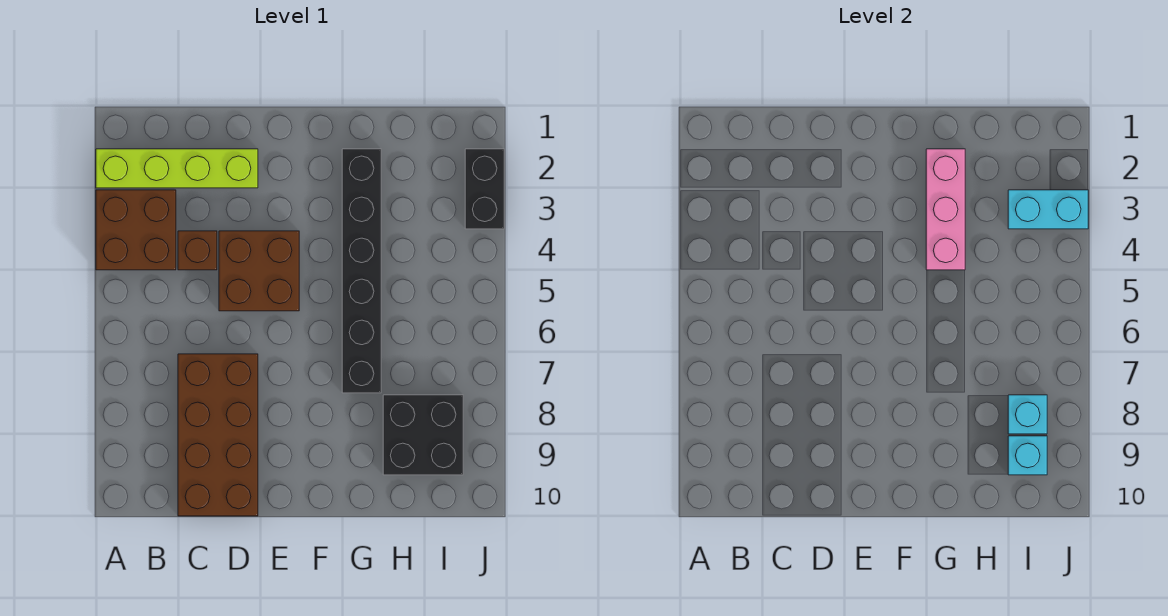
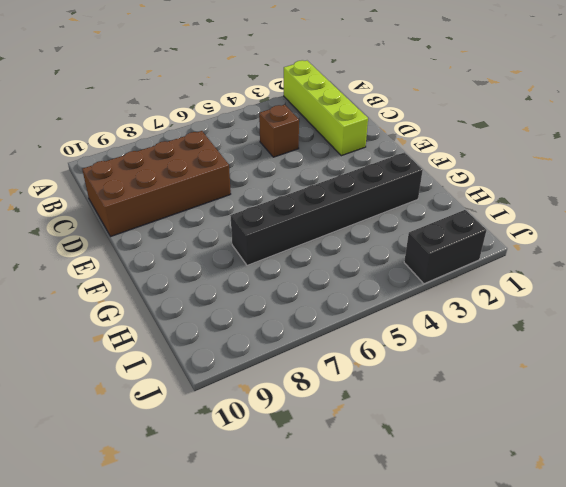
none -> brown 2x2 brick [96,190,176,270]
none -> brown 2x2 brick [219,231,299,311]
none -> black 2x2 brick [383,395,463,475]

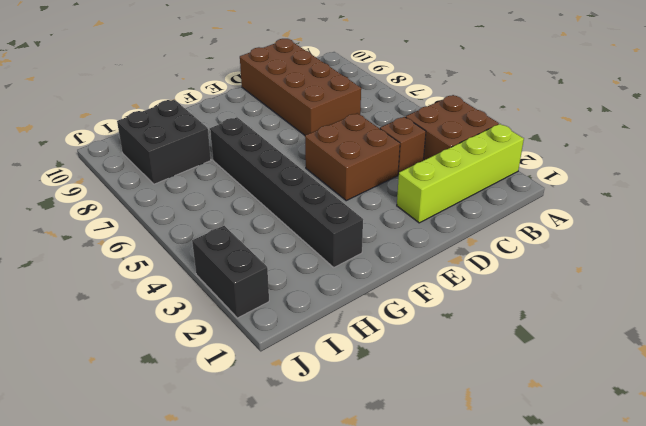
none -> pink 1x3 brick [926,149,965,270]
none -> cyan 1x2 brick [1008,190,1088,229]
none -> cyan 1x1 brick [1008,395,1047,434]

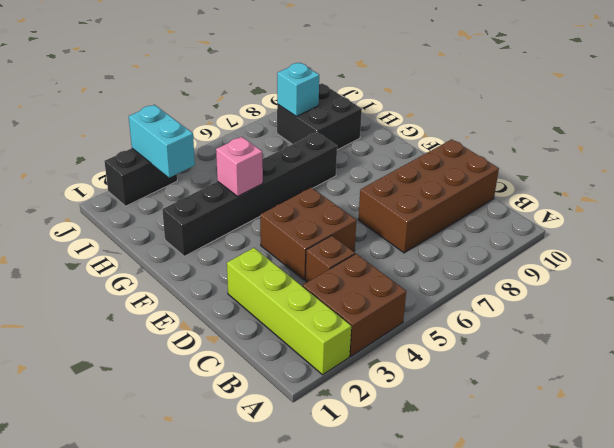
pink 1x1 brick [216,137,263,196] -> pink 1x3 brick [926,149,965,270]
none -> cyan 1x1 brick [1008,436,1047,475]

